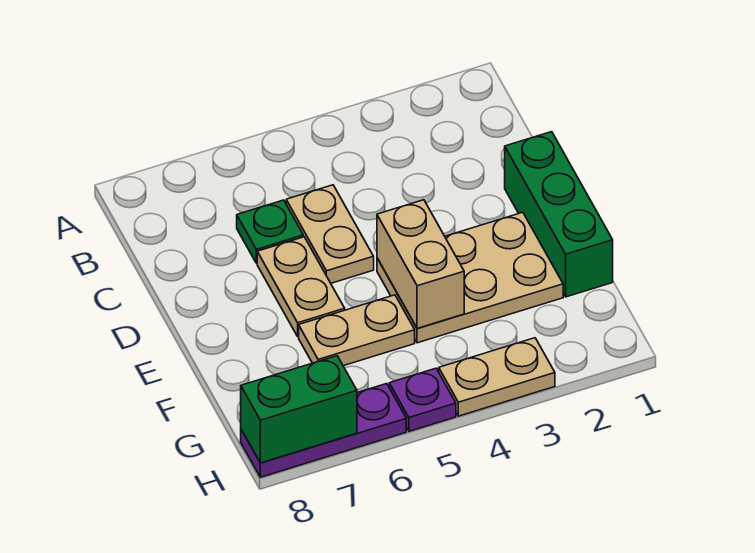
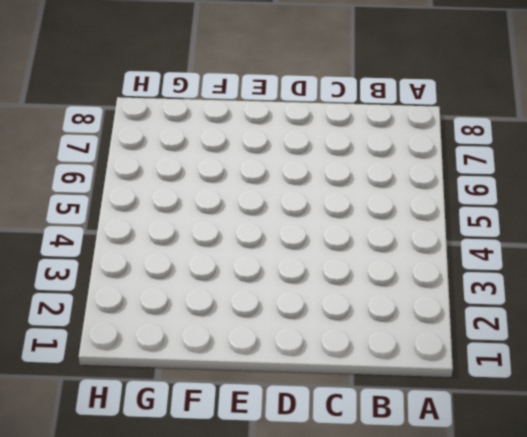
none -> tan 1x2 plate [286,185,374,283]
none -> green 1x1 plate [237,200,303,263]

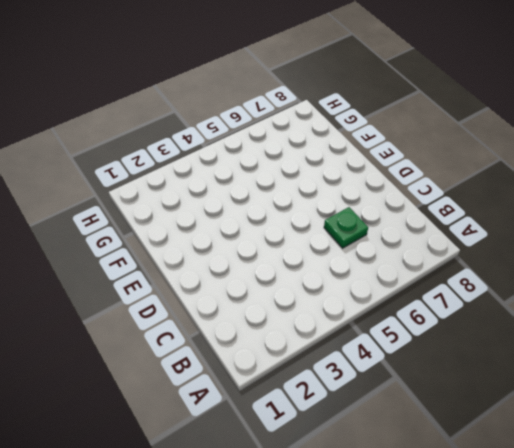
none -> tan 1x2 plate [286,185,374,283]
none -> green 1x3 brick [505,132,613,297]

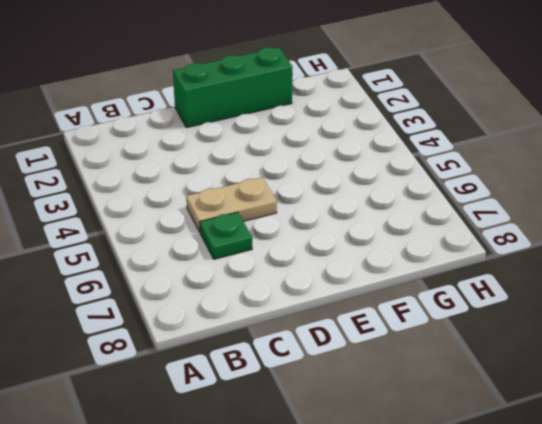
none -> tan 1x2 plate [257,237,345,337]
none -> tan 2x3 plate [377,212,563,343]

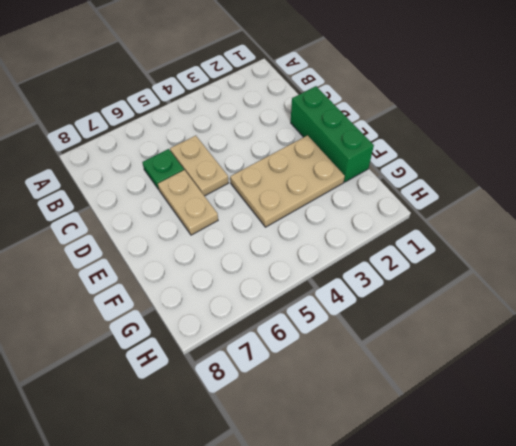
none -> tan 1x2 plate [299,295,415,366]
none -> tan 1x2 plate [439,338,555,416]

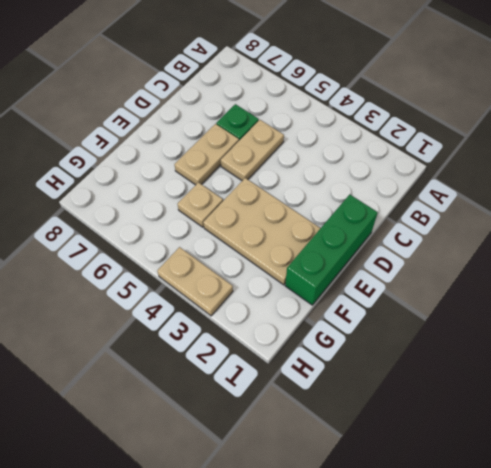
tan 1x1 plate [178,182,223,227] -> tan 1x2 plate [299,295,415,366]
none -> purple 1x1 plate [389,368,456,431]
none -> purple 1x3 plate [241,384,406,477]

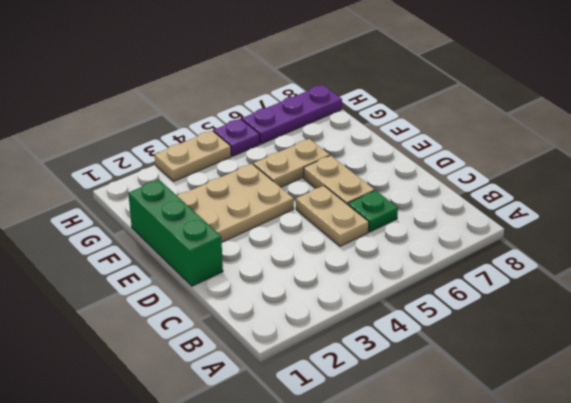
none -> tan 1x2 brick [377,200,464,328]
none -> green 1x2 brick [241,356,357,463]

